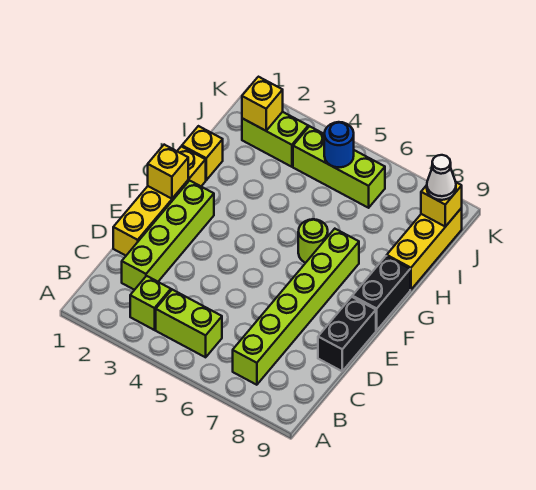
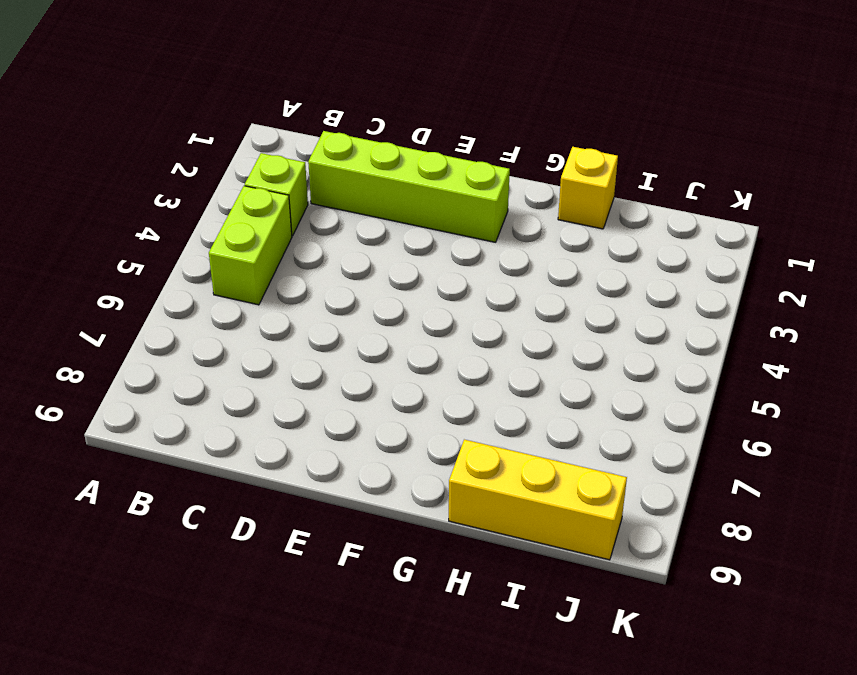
none -> lime 1x6 brick [233,229,359,385]
none -> yellow 1x4 brick [113,146,206,256]
none -> black 1x2 brick [318,297,376,371]

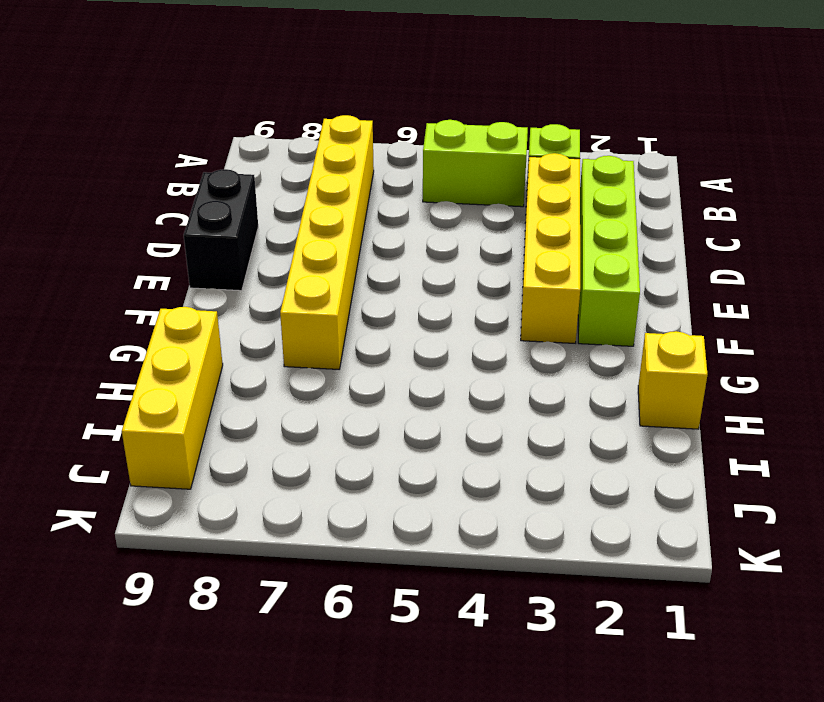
yellow 1x6 brick [280,115,374,369] -> lime 1x6 brick [233,229,359,385]
yellow 1x4 brick [521,153,580,343] -> yellow 1x4 brick moved to [113,146,206,256]
none -> black 1x2 brick [352,256,410,330]
none -> lime 1x1 round brick [298,219,328,263]
none -> lime 1x2 brick [242,112,308,167]

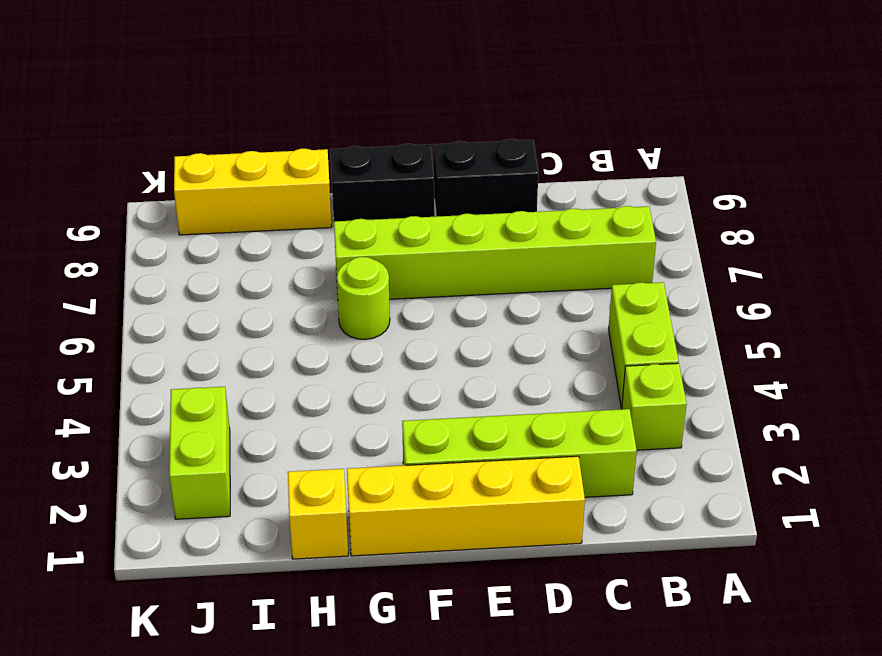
none -> lime 1x3 brick [293,126,385,208]
none -> yellow 1x1 brick [148,145,188,199]
none -> yellow 1x1 brick [242,77,283,131]

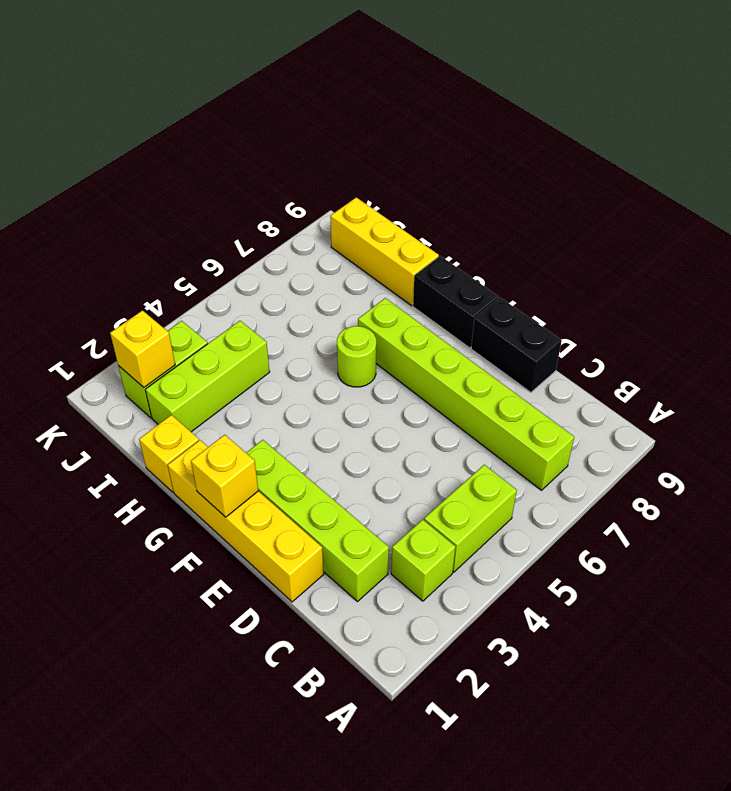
lime 1x3 brick [145,321,270,432] -> lime 1x3 brick moved to [293,126,385,208]
none -> blue 1x1 round brick [324,122,354,167]
none -> yellow 1x1 brick [421,182,462,227]
none -> white 1x1 cone [427,155,456,200]

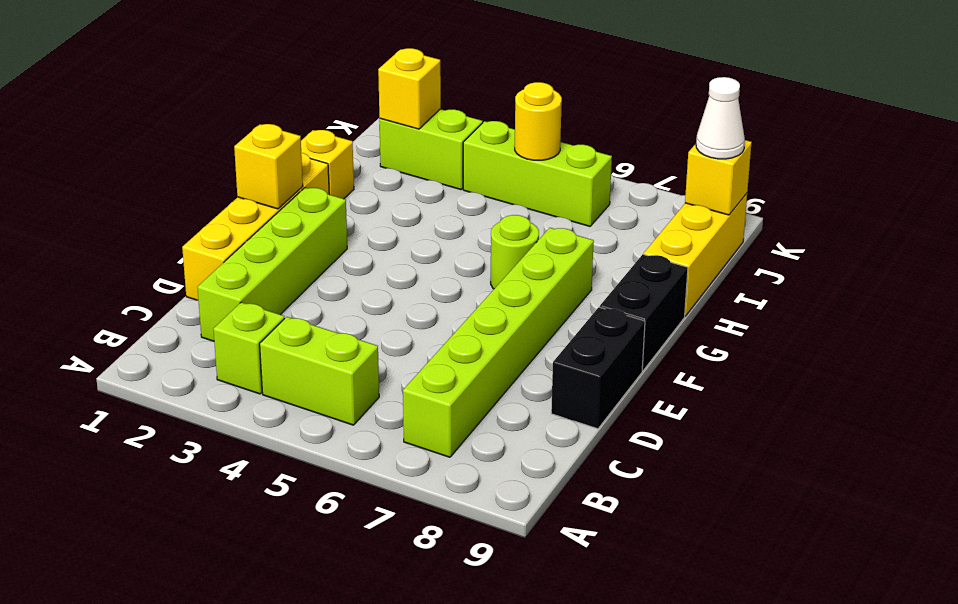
yellow 1x1 round brick [515,82,562,160] -> blue 1x1 round brick [324,122,354,167]

